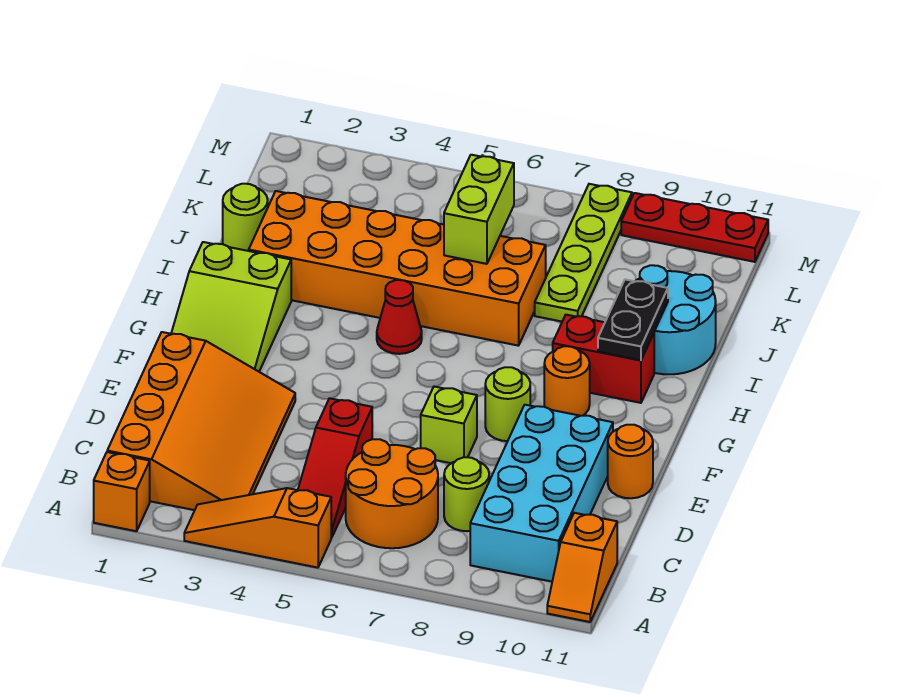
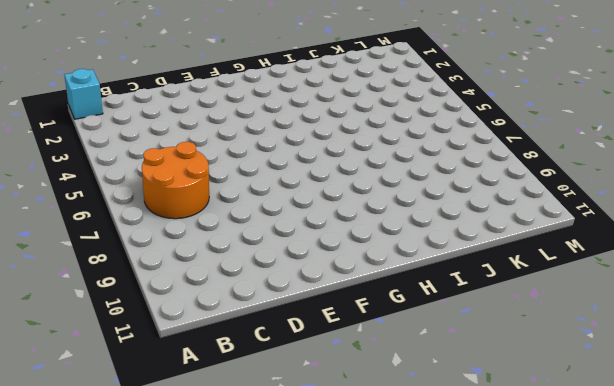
cyan 1x1 brick [65,69,103,119] -> orange 1x1 brick [94,452,150,531]
none -> orange 1x3 slope [184,488,331,568]
none -> orange 1x2 slope [547,513,617,622]
none -> orange 3x4 slope [107,332,295,510]

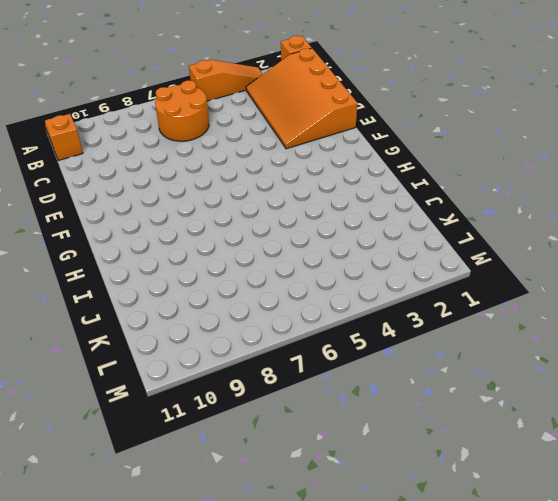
none -> red 1x3 slope [298,398,372,538]
none -> cyan 2x4 brick [470,405,613,582]
none -> lime 1x1 round brick [444,457,489,531]

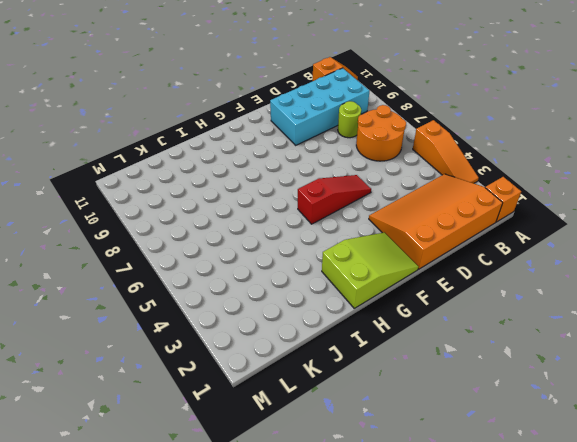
red 1x3 slope [298,175,371,224] -> red 1x3 slope moved to [298,398,372,538]
none -> lime 1x1 brick [421,387,477,463]
none -> orange 1x1 round brick [608,425,653,498]
none -> lime 1x1 round brick [485,367,530,441]

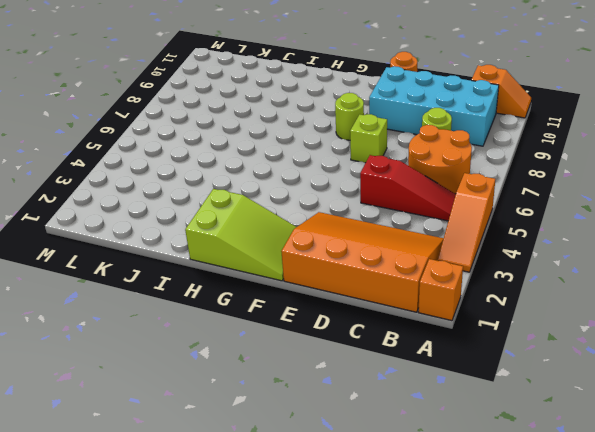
none -> orange 1x1 round brick [544,346,590,416]
none -> red 1x1 cone [377,280,422,354]
none -> red 1x2 brick [553,315,654,403]

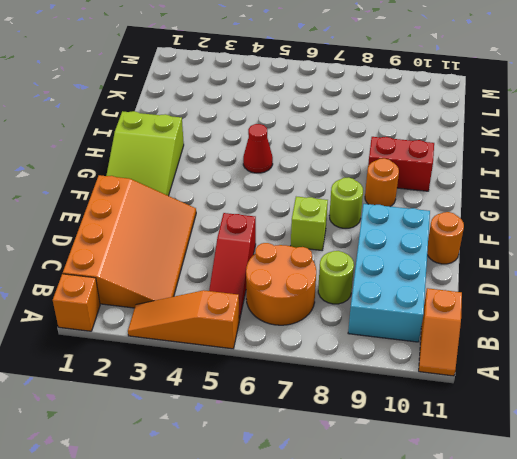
none -> orange 2x6 brick [249,191,546,346]
none -> cyan 2x2 round brick [636,265,716,374]
none -> lime 1x1 round brick [223,184,268,251]

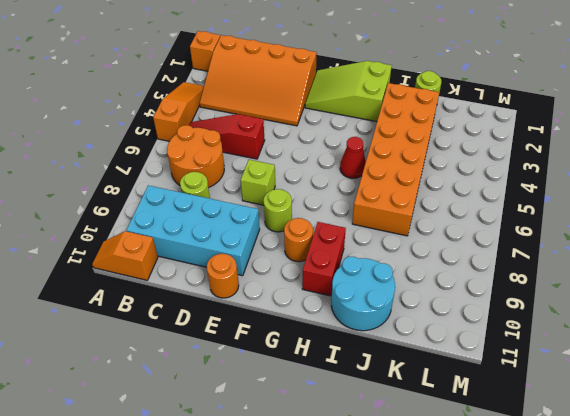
none -> lime 1x4 plate [535,184,632,322]
none -> red 1x3 plate [621,193,768,262]
none -> black 1x2 plate [598,279,668,360]

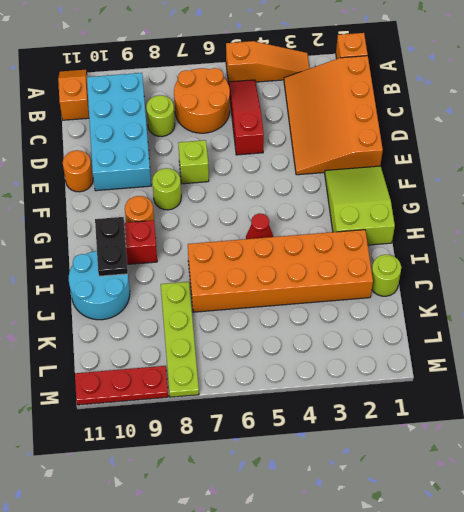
none -> lime 1x2 brick [444,155,514,264]

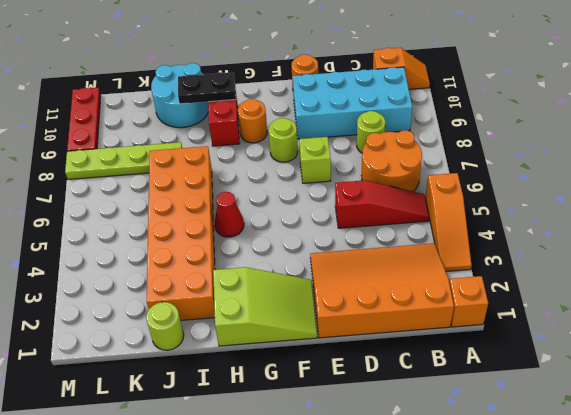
none -> lime 1x2 brick [444,155,514,264]

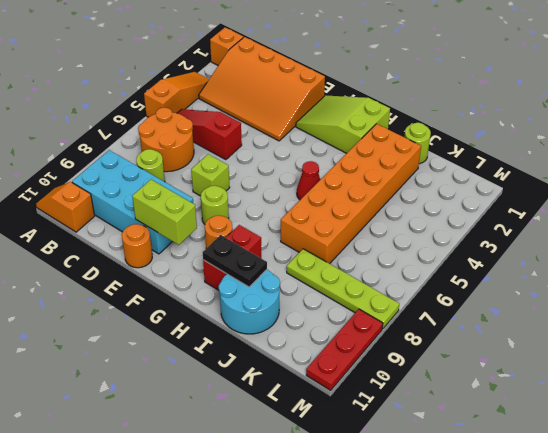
lime 1x2 brick [132,180,197,245] -> lime 1x2 brick moved to [444,155,514,264]

